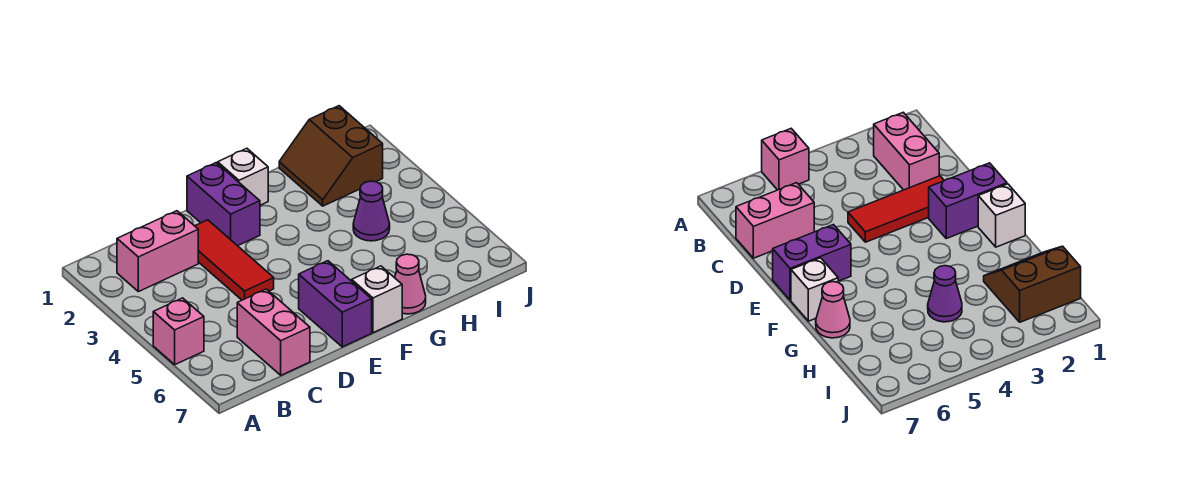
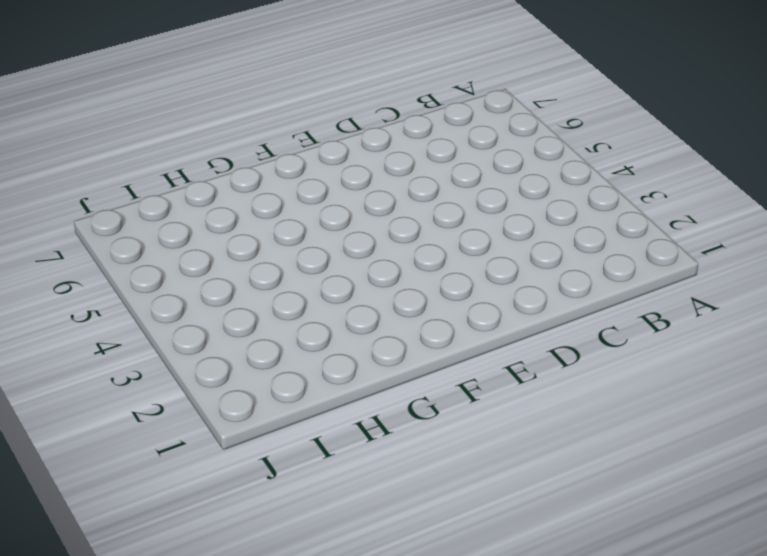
none -> pink 1x1 brick [153,298,204,364]
none -> pink 1x2 brick [117,211,198,292]

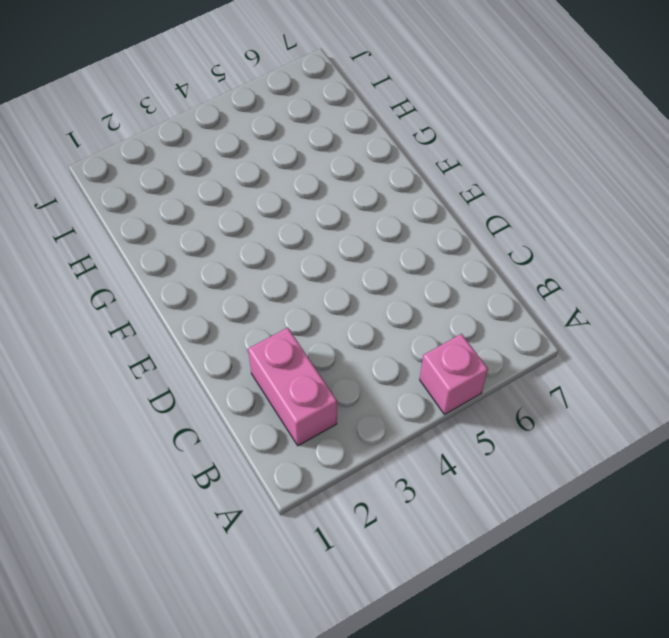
none -> pink 1x2 brick [237,289,310,375]
none -> red 1x3 tile [195,220,274,300]

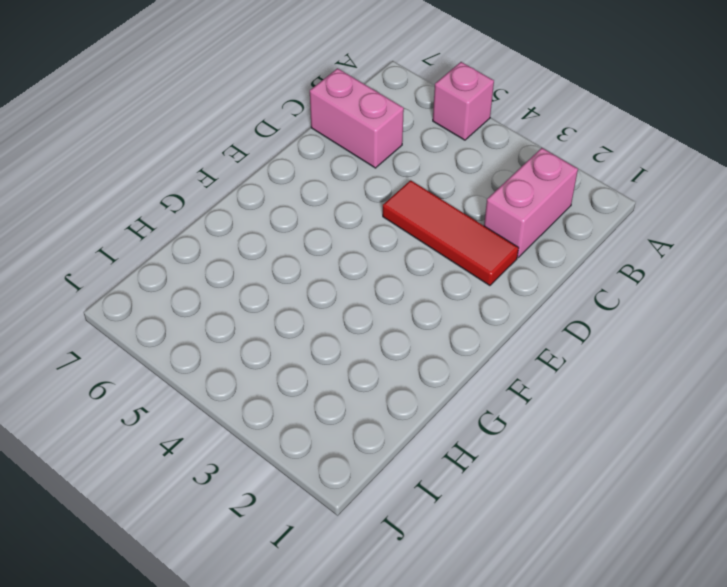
none -> purple 1x2 brick [187,163,260,246]
none -> purple 1x2 brick [299,261,372,347]

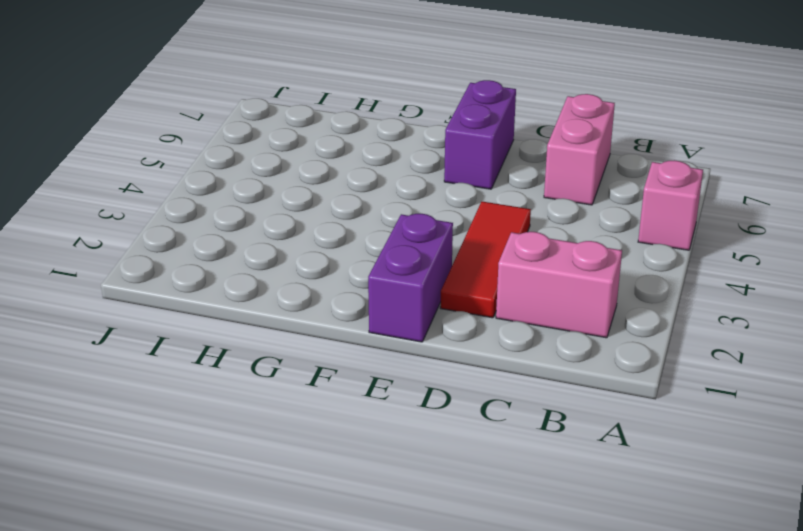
none -> white 1x1 brick [218,148,268,205]
none -> white 1x1 brick [352,266,402,333]

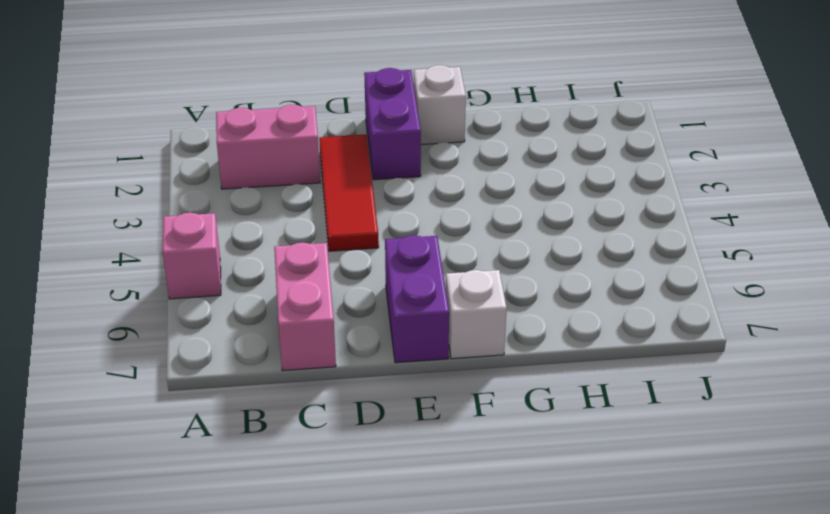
none -> pink 1x1 cone [395,254,426,314]
none -> brown 2x2 slope [279,106,383,206]

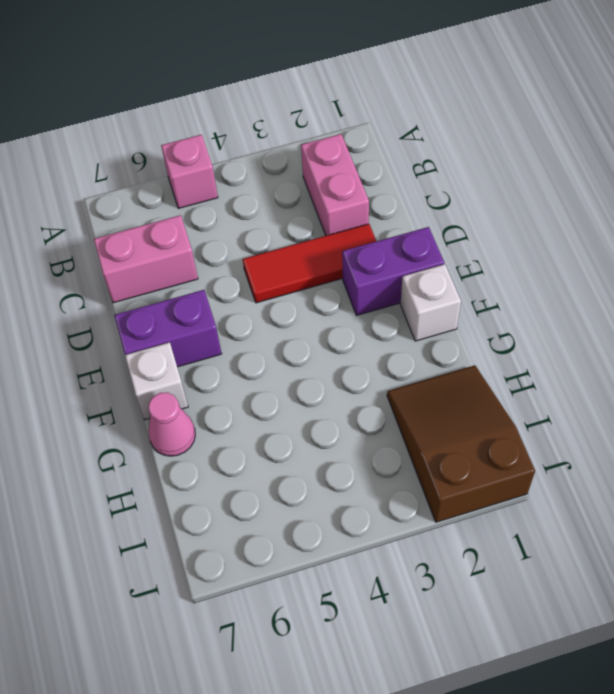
brown 2x3 slope [387,365,535,522] -> brown 2x2 slope [279,106,383,206]
none -> purple 1x1 cone [353,181,390,241]

